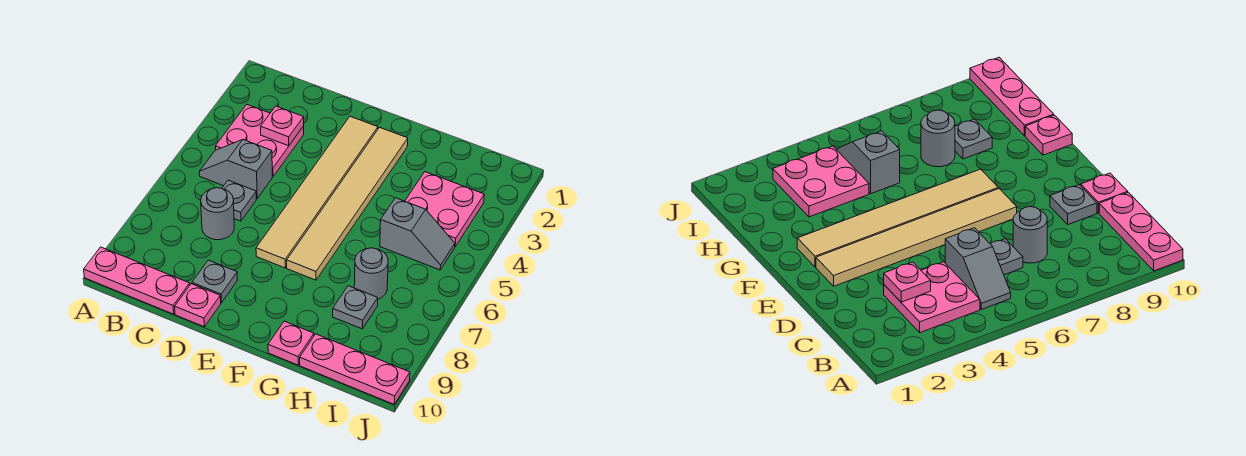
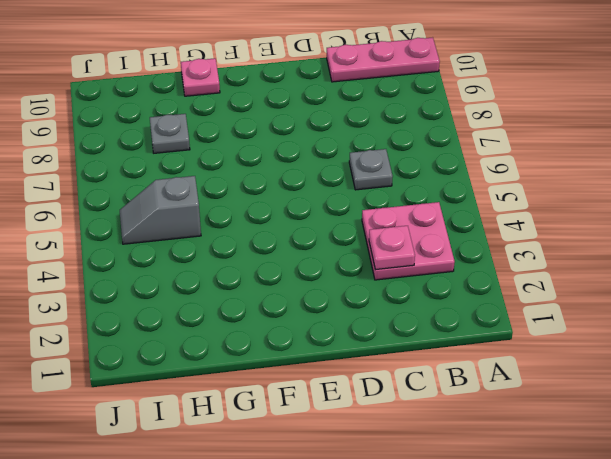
none -> grey 1x2 slope [199,140,272,199]
none -> grey 1x1 round brick [201,188,234,240]
none -> grey 1x1 plate [192,260,237,303]

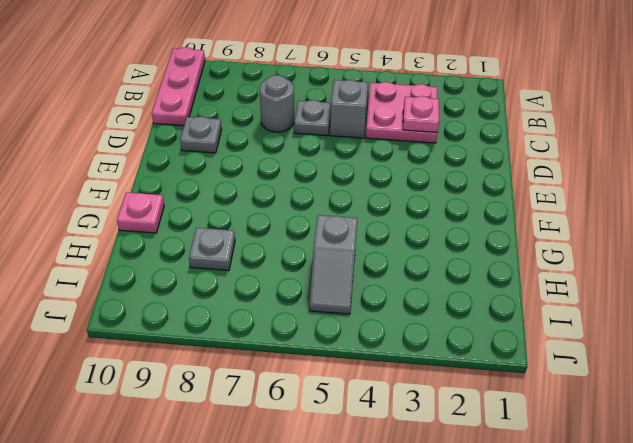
none -> pink 1x1 plate [175,284,221,327]
none -> tan 1x6 tile [256,116,378,268]
none -> tan 1x6 tile [287,127,408,280]

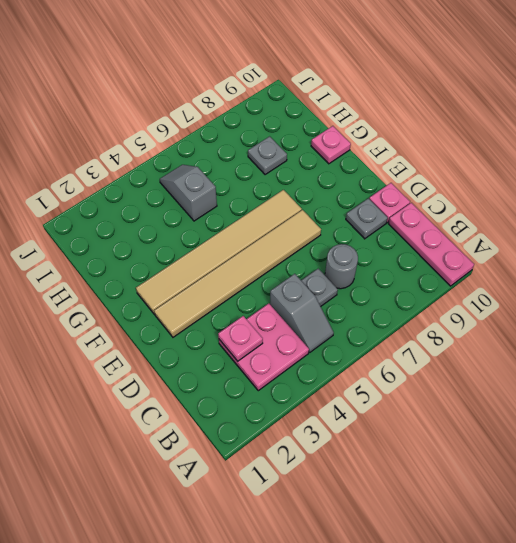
none -> pink 2x2 plate [405,172,484,247]
none -> grey 1x1 round brick [354,248,388,299]
none -> pink 1x3 plate [300,334,410,404]

